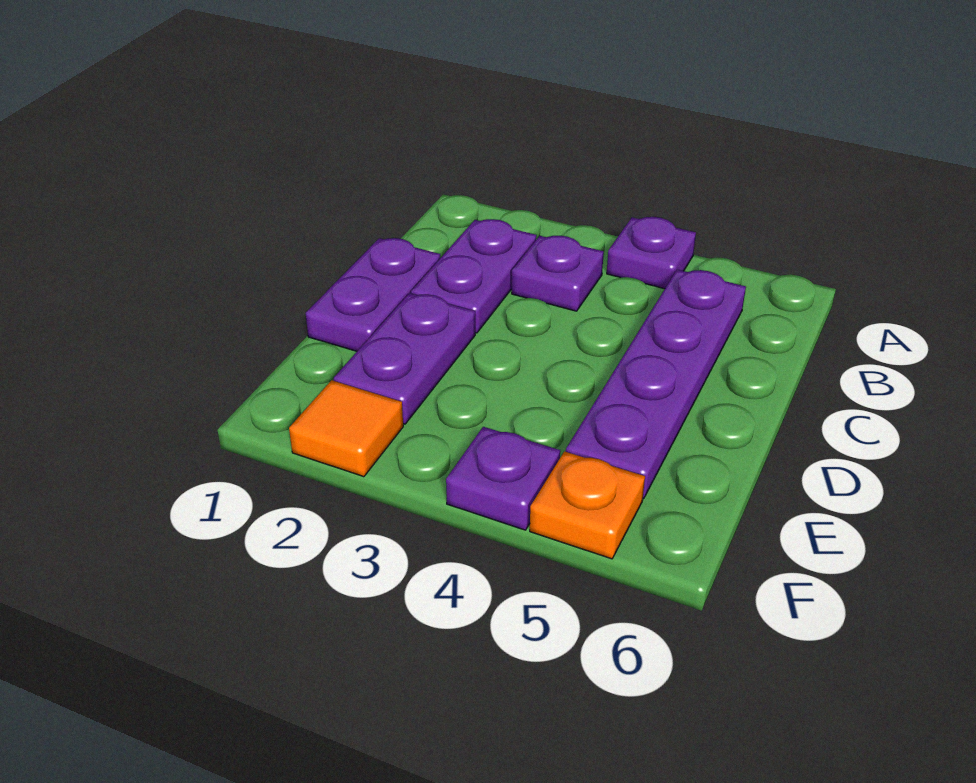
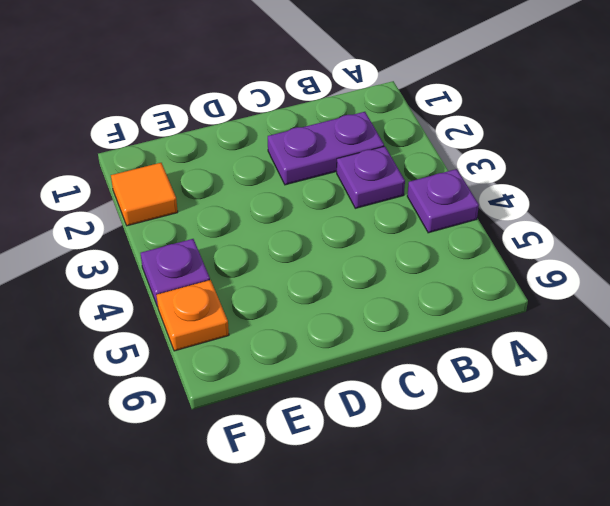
none -> purple 1x4 plate [566,270,746,499]
none -> purple 1x2 plate [306,238,440,351]

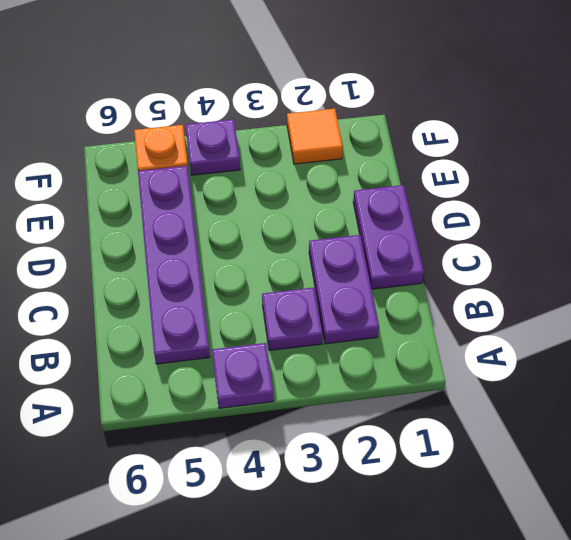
none -> purple 1x2 plate [333,293,475,424]

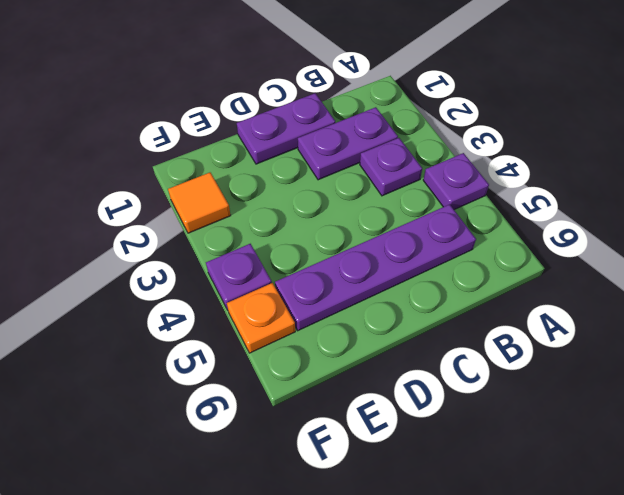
none -> purple 1x2 plate [333,293,475,424]

